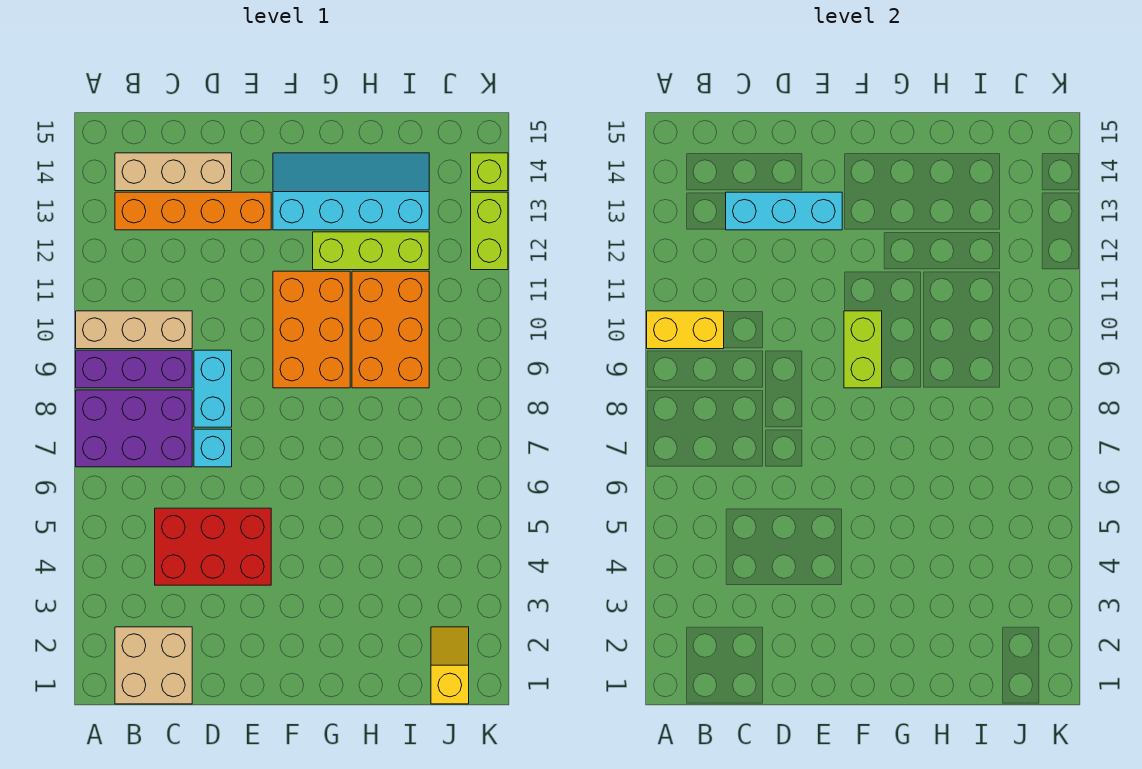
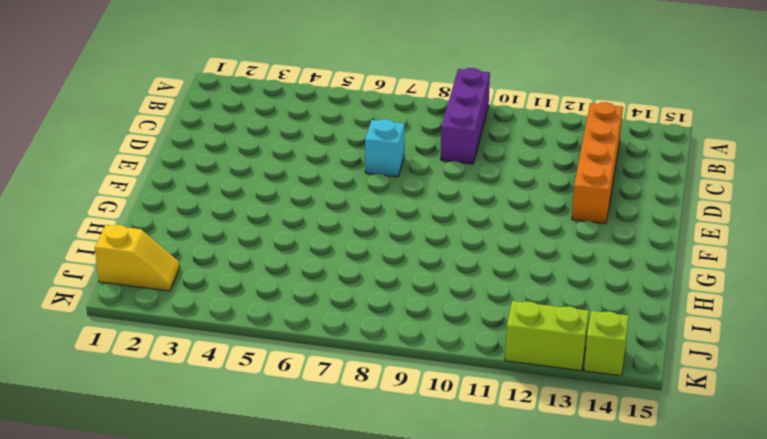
none -> purple 2x3 brick [76,390,192,467]
none -> tan 1x3 brick [76,311,192,349]
none -> tan 2x2 brick [115,627,192,704]

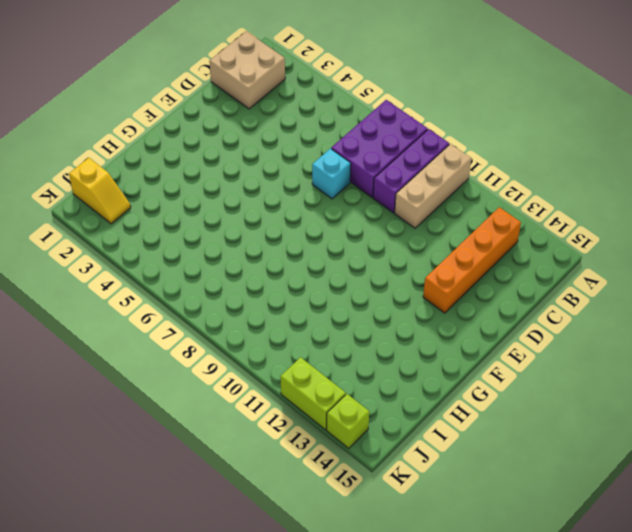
none -> tan 1x3 brick [115,153,232,191]
none -> red 2x3 brick [155,508,271,585]
none -> cyan 1x2 brick [194,350,232,427]

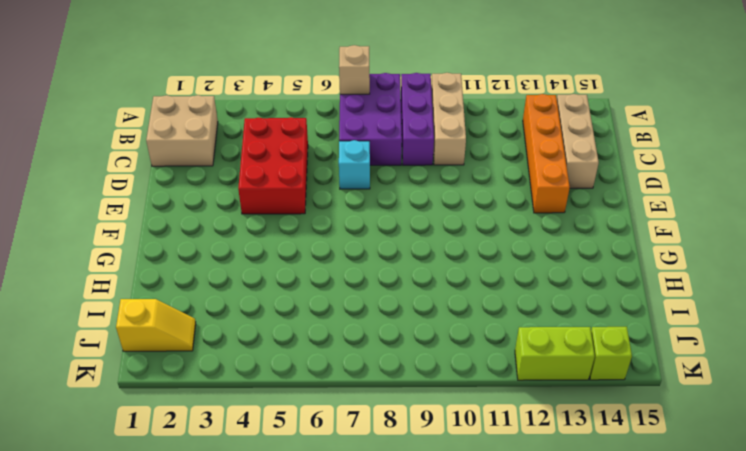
tan 1x1 brick [339,45,370,94] -> none
none -> cyan 1x2 brick [194,350,232,427]
none -> orange 2x3 brick [273,271,350,388]
none -> cyan 2x4 slope [273,153,429,230]

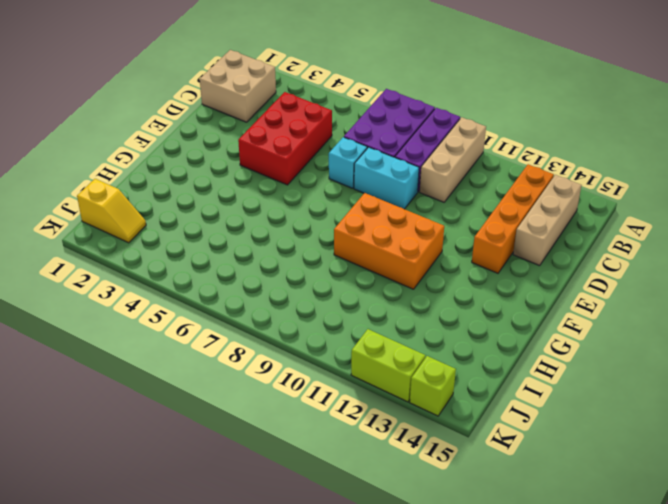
none -> cyan 2x4 slope [273,153,429,230]
none -> lime 1x3 brick [313,232,429,270]
none -> orange 2x3 brick [352,271,429,388]

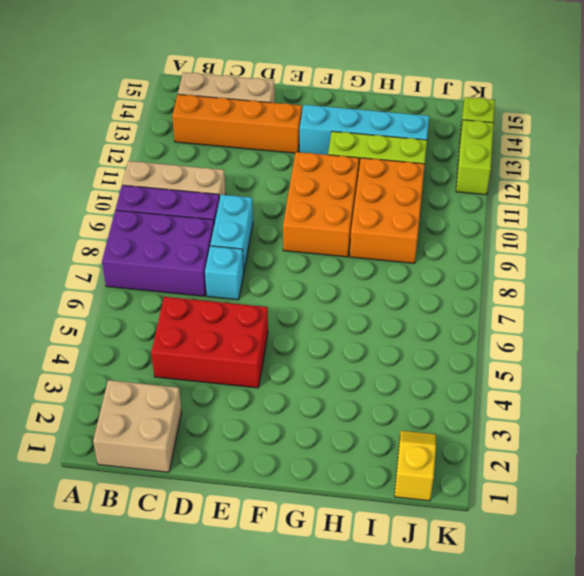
none -> yellow 1x2 brick [647,311,724,349]
none -> cyan 1x3 brick [726,192,842,230]
none -> lime 1x2 brick [844,311,882,388]

